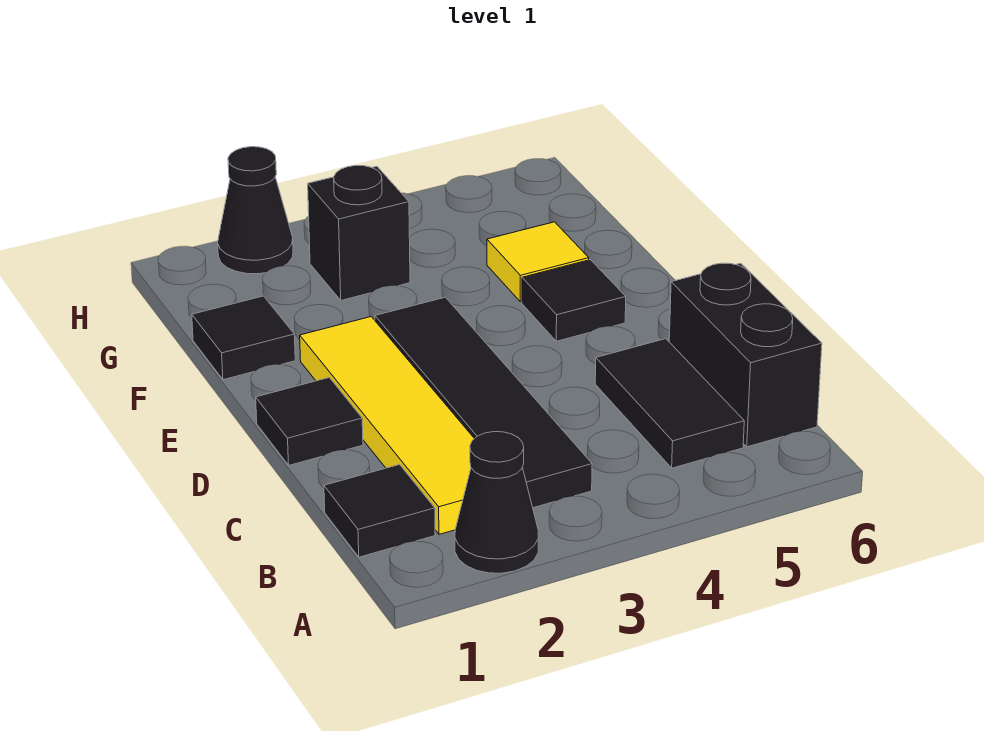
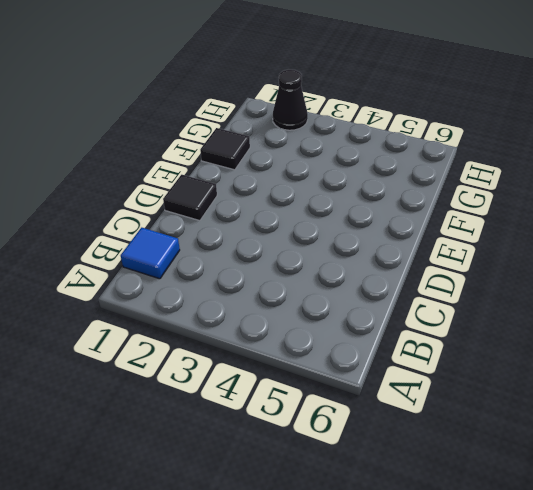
blue 1x1 tile [121,228,180,279] -> black 1x1 tile [324,465,435,557]
none -> black 1x1 cone [455,432,538,573]
none -> yellow 1x4 tile [300,317,474,534]
none -> black 1x4 tile [375,297,592,508]

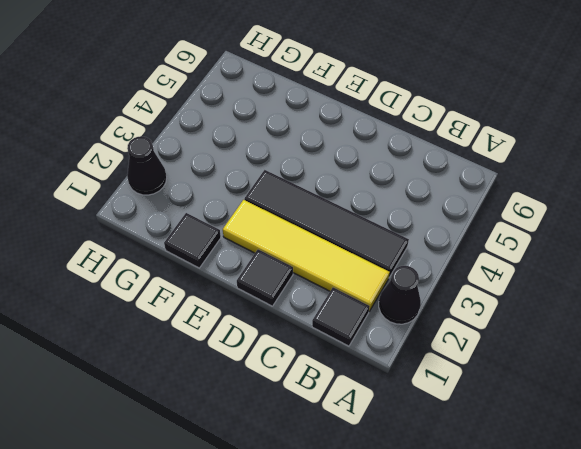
none -> black 1x2 tile [595,339,744,468]
none -> black 1x2 brick [669,263,822,447]
none -> black 1x1 tile [522,260,626,341]

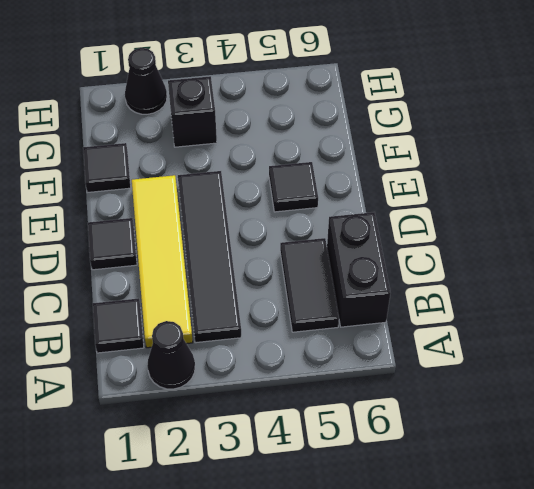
none -> yellow 1x1 tile [487,222,589,302]

